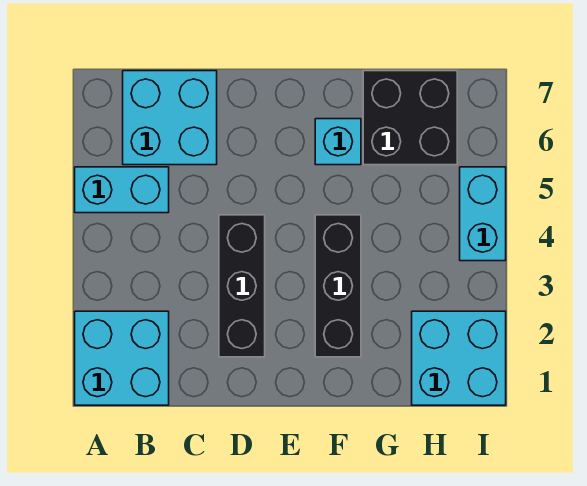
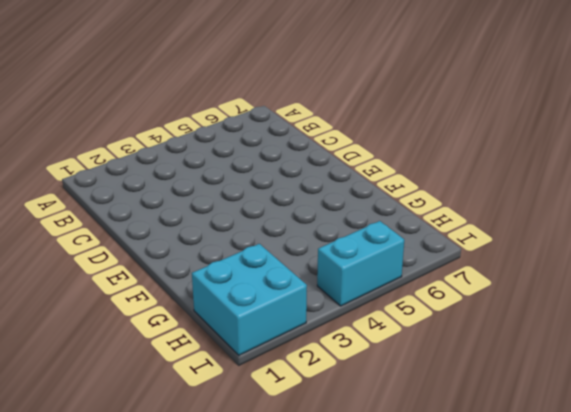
none -> cyan 2x2 brick [75,311,169,405]
none -> cyan 1x2 brick [75,167,169,213]

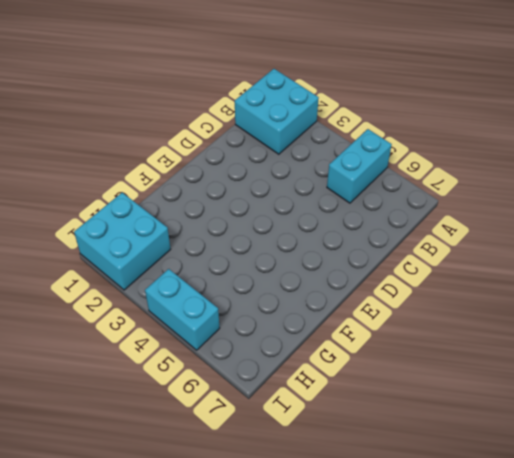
none -> cyan 2x2 brick [123,71,217,165]
none -> black 1x3 brick [219,215,265,357]

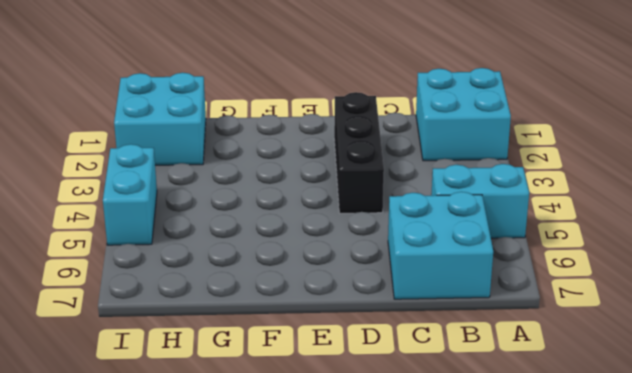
none -> black 1x3 brick [315,215,361,357]
none -> cyan 1x1 brick [315,119,361,165]

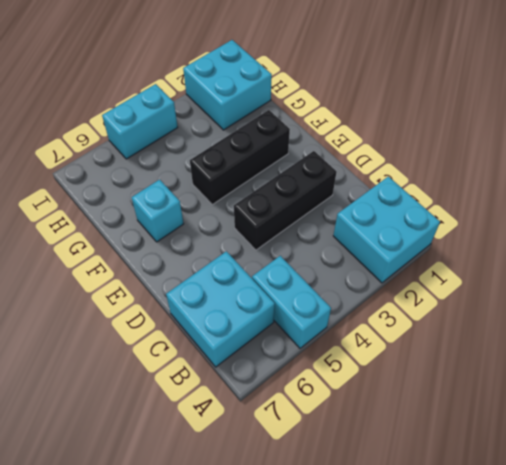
none -> black 2x2 brick [363,71,457,165]

